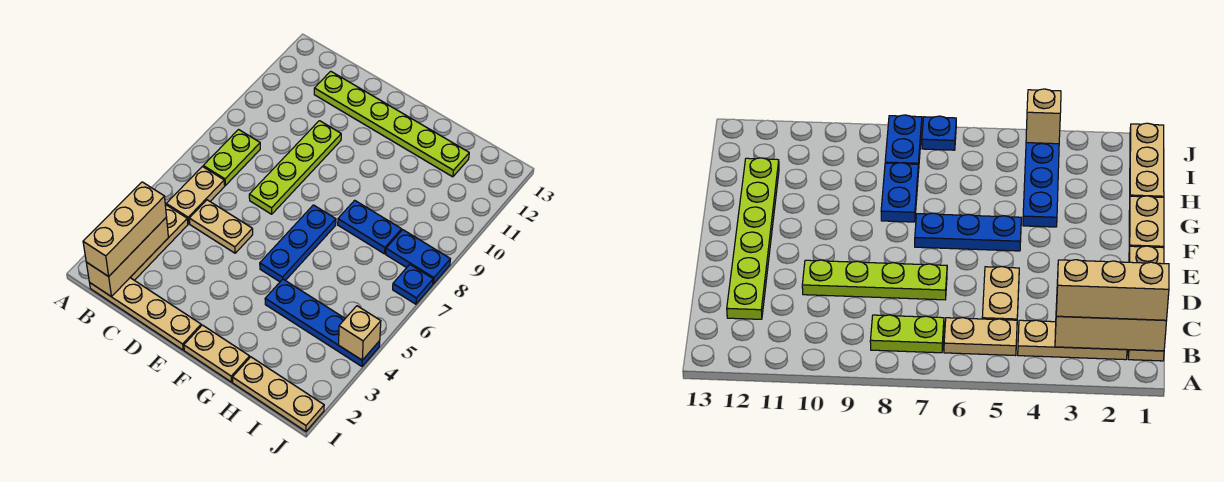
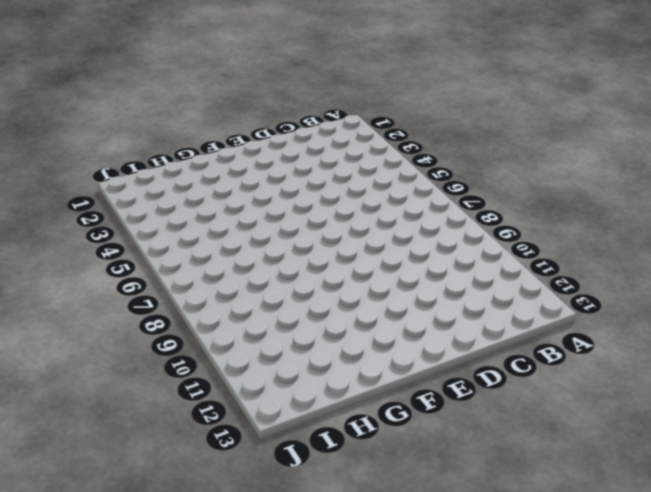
none -> tan 1x4 plate [90,278,201,350]
none -> tan 1x3 plate [130,204,188,280]
none -> tan 1x2 plate [166,167,225,224]

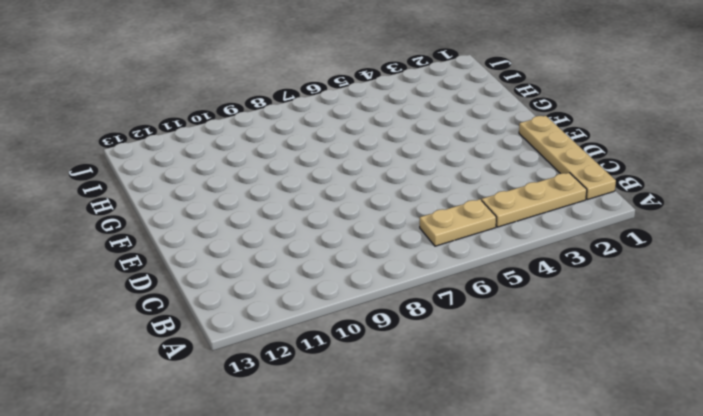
none -> lime 1x2 plate [203,130,260,185]
none -> tan 1x2 plate [189,200,253,253]
none -> lime 1x6 plate [314,71,469,177]

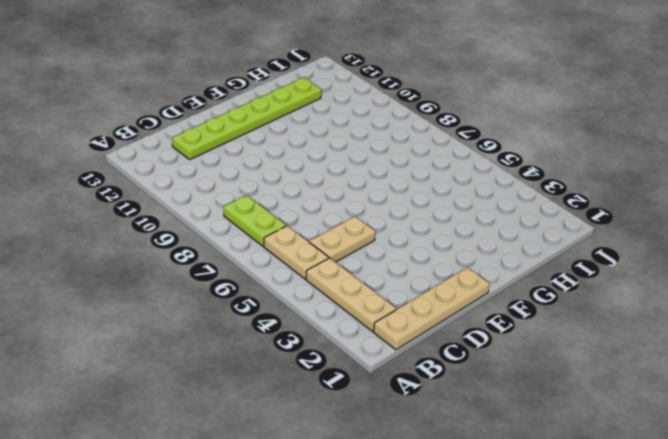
none -> lime 1x4 plate [249,121,341,214]
none -> tan 1x2 plate [184,325,250,382]
none -> blue 1x3 plate [260,205,336,282]

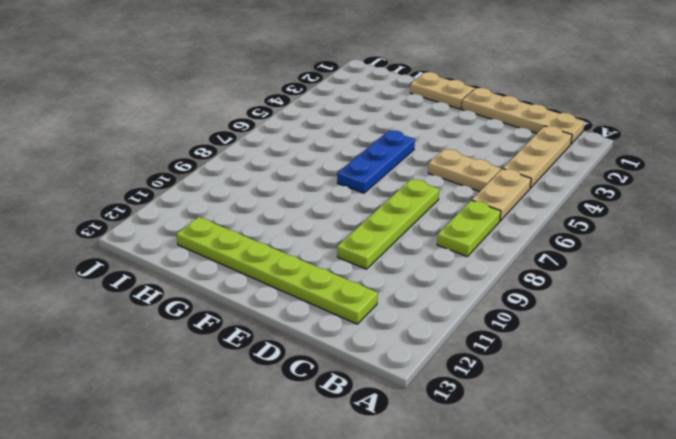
none -> blue 1x4 plate [265,279,380,366]
none -> blue 1x2 plate [338,200,402,254]
none -> tan 1x3 plate [232,357,324,431]

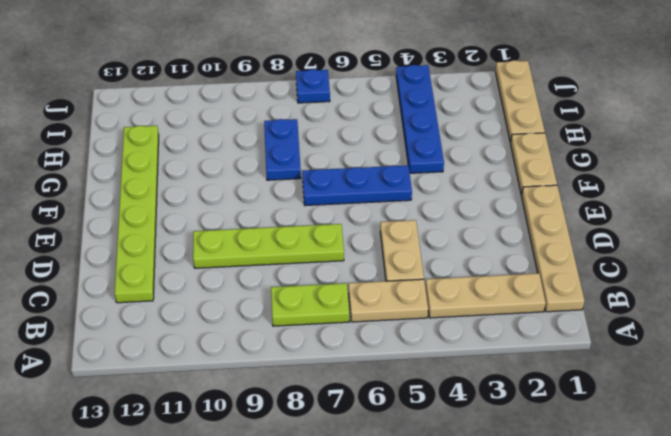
none -> blue 1x2 plate [386,230,450,284]
none -> tan 1x3 brick [86,218,168,297]
none -> tan 1x1 brick [339,306,381,360]

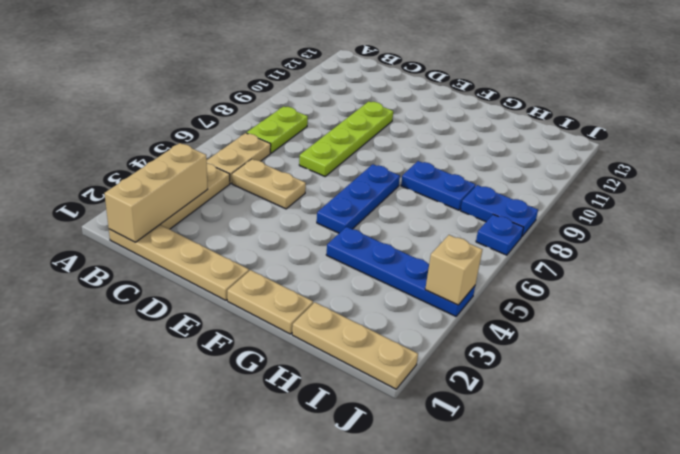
none -> lime 1x6 plate [314,71,469,177]
none -> tan 1x3 brick [83,182,166,277]

